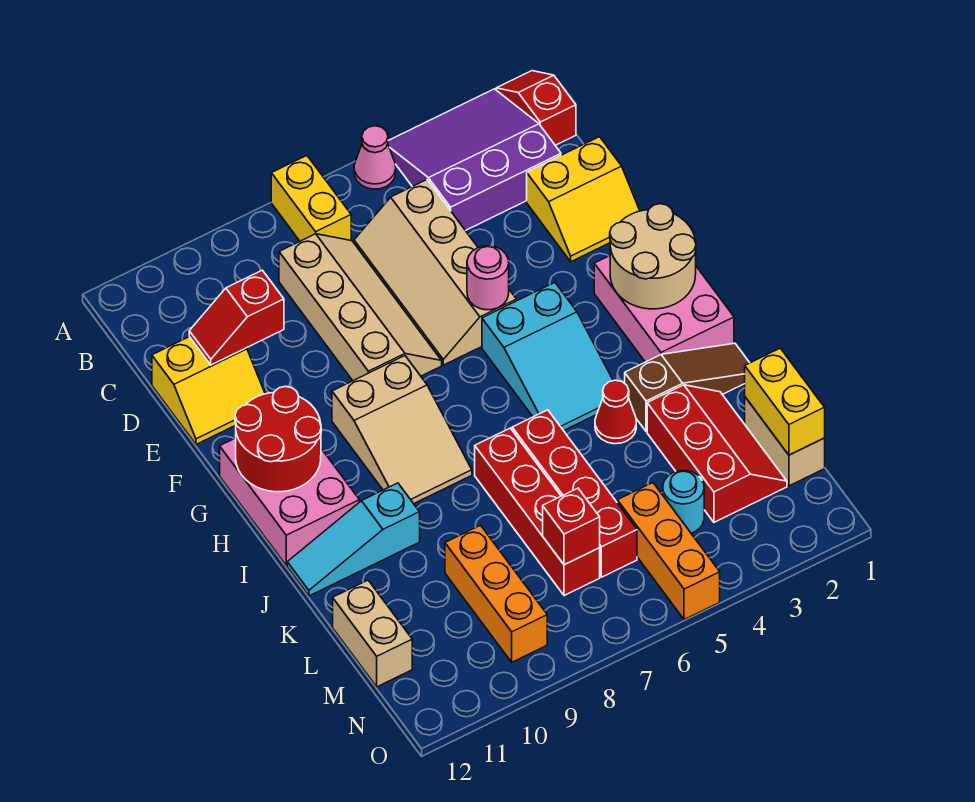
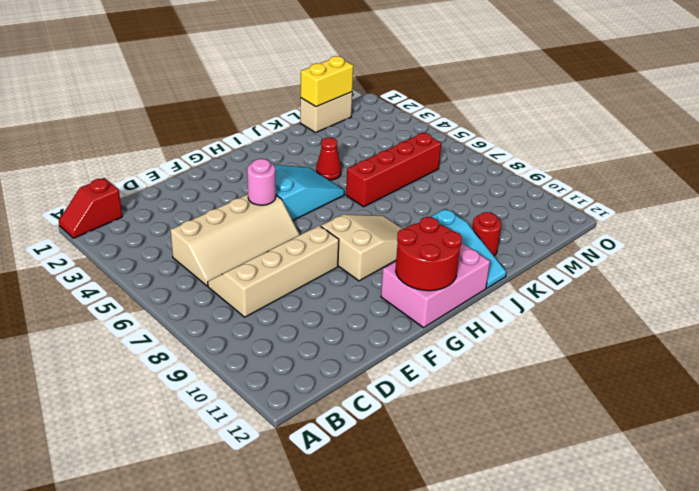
red 1x1 round brick [472,212,501,256] -> none
none -> purple 3x3 slope [388,89,561,231]
none -> pink 1x1 cone [354,126,396,189]
none -> yellow 1x2 brick [271,156,351,241]

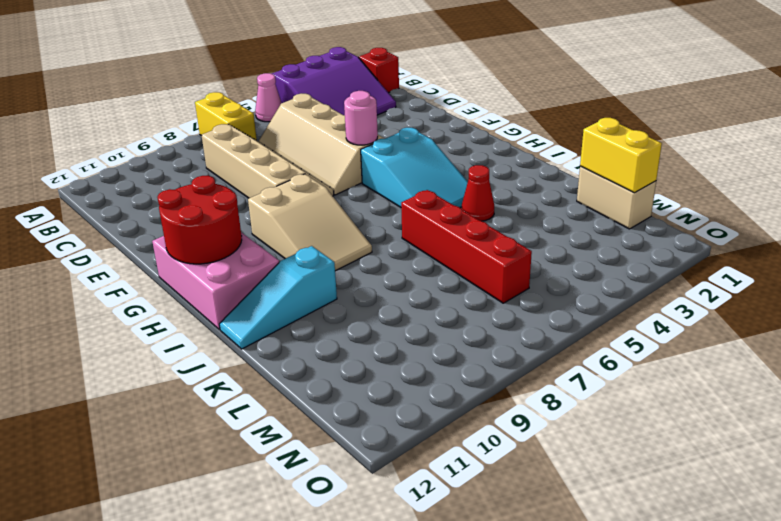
purple 3x3 slope [272,47,396,115] -> purple 3x3 slope turned to [388,89,561,231]
none -> yellow 2x2 slope [527,137,640,262]
none -> yellow 2x2 slope [152,337,265,444]
none -> pink 2x3 brick [594,256,734,362]

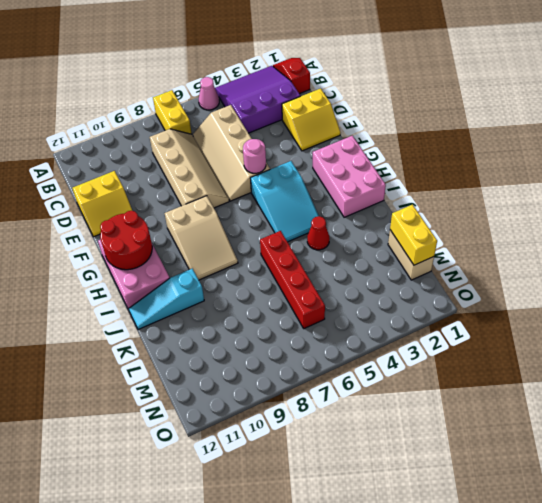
none -> brown 1x3 slope [625,343,750,432]
none -> red 1x4 brick [475,428,600,596]
none -> red 2x3 slope [647,385,787,522]

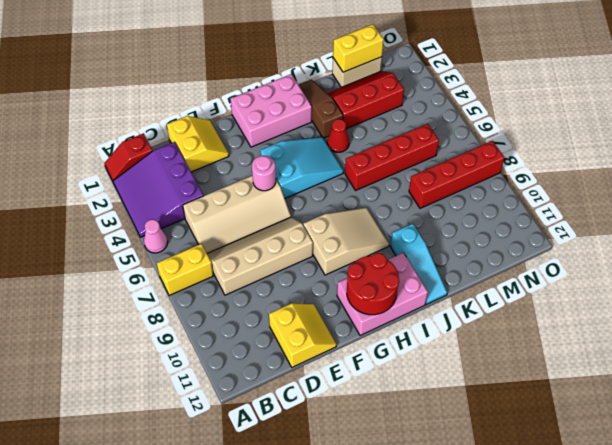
red 1x4 brick [409,141,504,208] -> red 1x4 brick moved to [475,428,600,596]
none -> orange 1x3 brick [445,525,547,662]
none -> tan 1x2 brick [333,580,412,687]
none -> cyan 1x1 round brick [663,470,704,533]

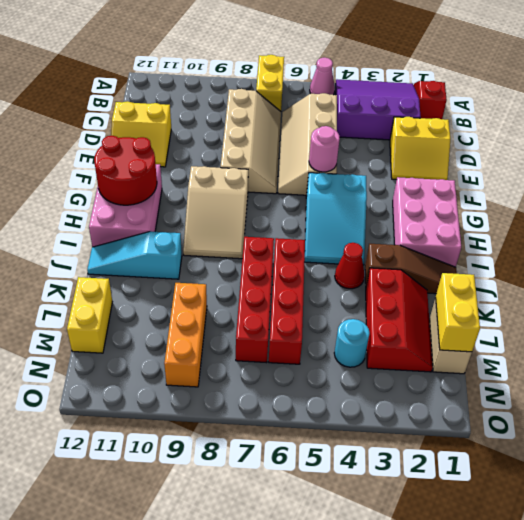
yellow 1x2 brick [67,277,112,353] -> tan 1x2 brick [333,580,412,687]
none -> orange 1x3 brick [617,483,720,620]
none -> red 1x2 slope [189,270,284,365]
none -> tan 2x2 round brick [610,204,696,309]

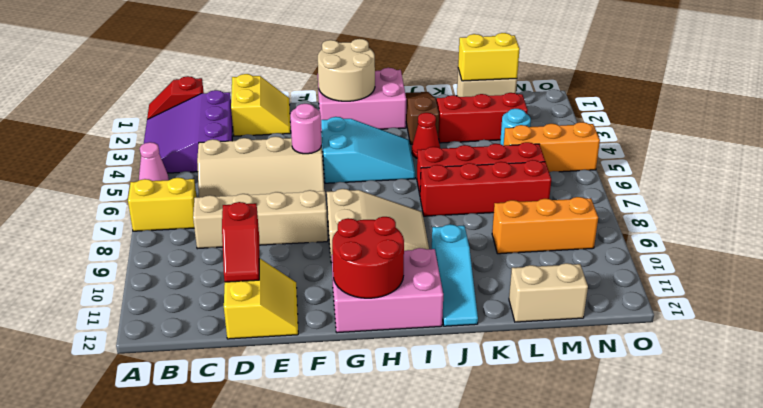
none -> red 1x1 brick [543,488,600,565]

